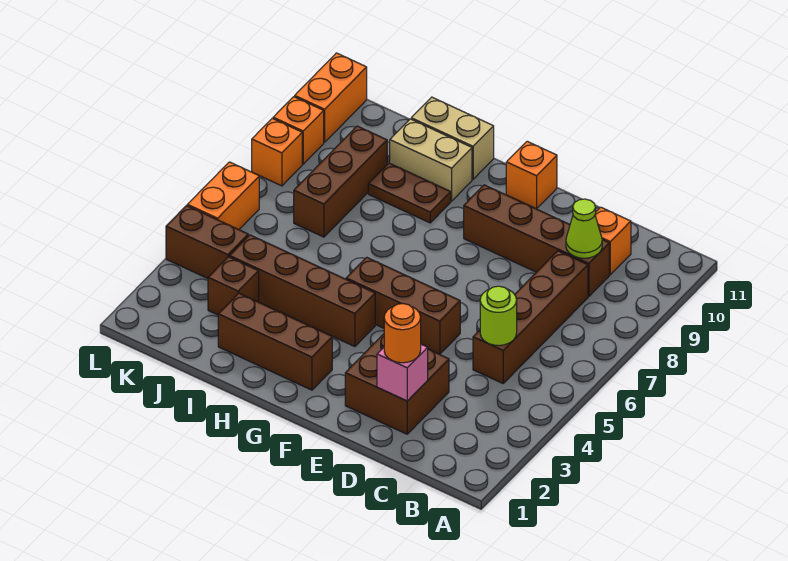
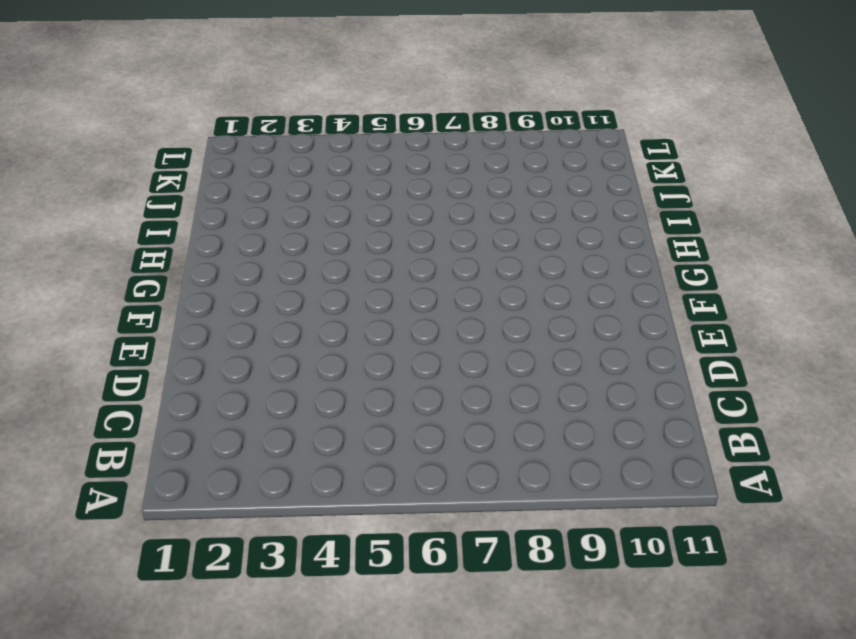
none -> brown 1x4 brick [473,251,588,383]
none -> brown 1x4 brick [464,185,609,296]
none -> orange 1x1 brick [595,207,631,275]

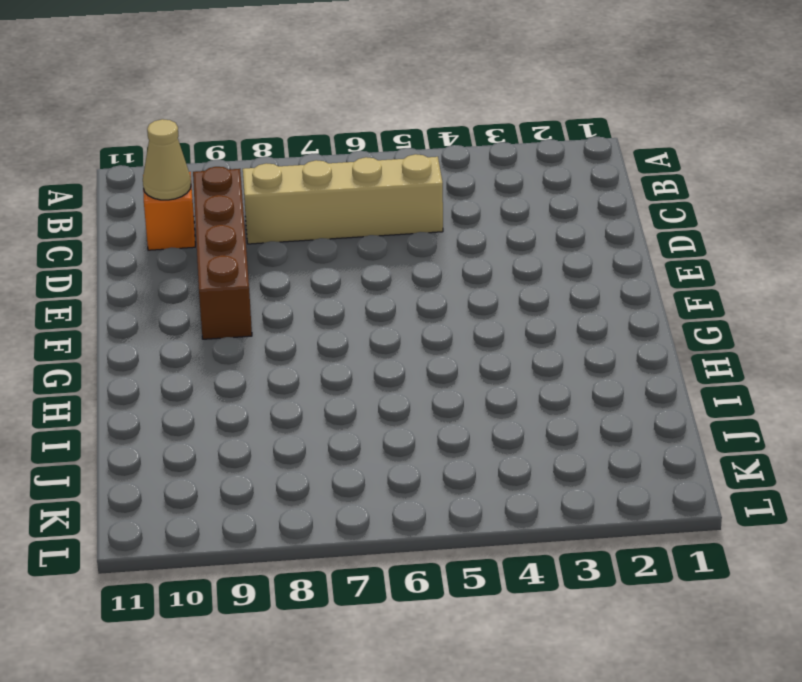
tan 1x4 brick [243,154,443,244] -> brown 1x4 brick [473,251,588,383]
tan 1x1 cone [143,119,191,200] -> none
none -> brown 2x2 brick [345,334,449,434]
none -> brown 1x3 brick [346,257,460,354]
none -> orange 1x1 brick [506,141,557,209]

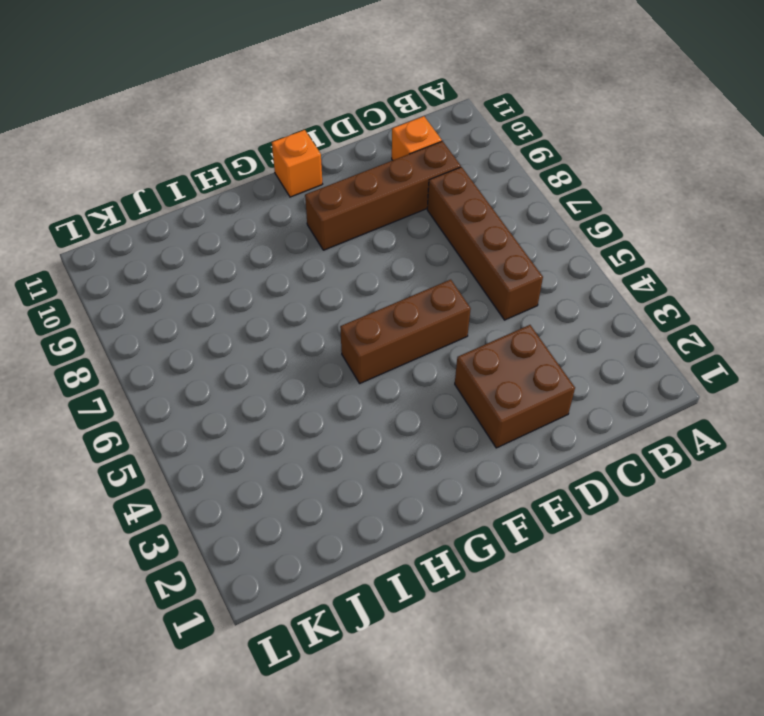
none -> brown 1x3 brick [218,293,332,390]
none -> brown 1x4 brick [230,235,375,347]
none -> brown 1x2 plate [368,163,451,223]

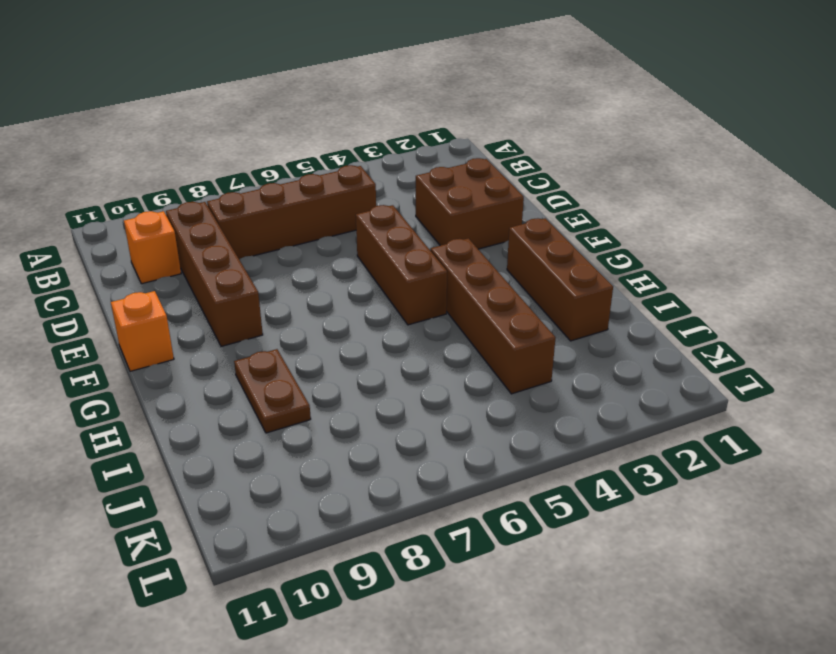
none -> tan 1x2 brick [390,119,472,201]
none -> tan 1x2 brick [411,97,494,179]
none -> brown 1x1 brick [208,257,259,315]

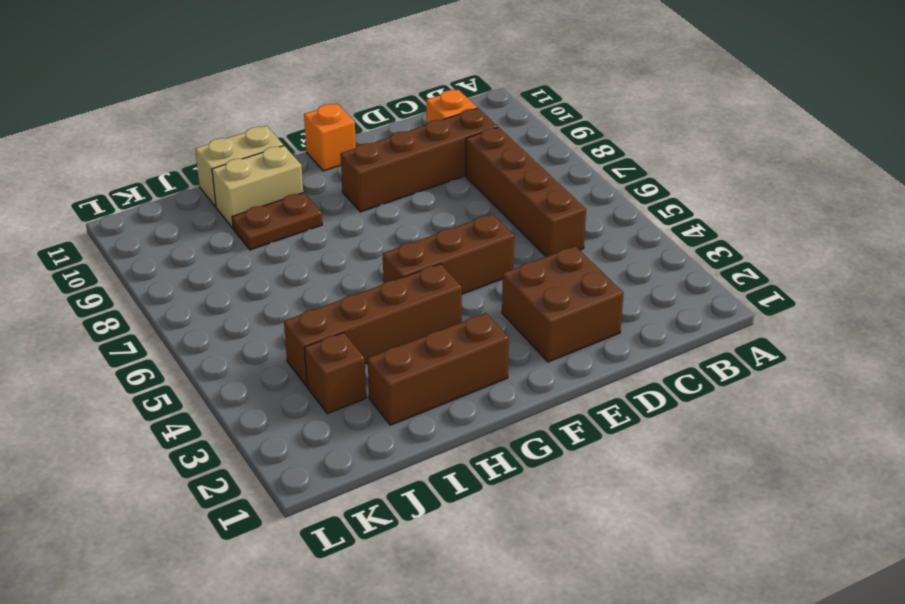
none -> brown 1x3 brick [294,126,387,237]
none -> brown 1x2 brick [166,206,248,278]
none -> orange 1x2 brick [187,162,259,230]

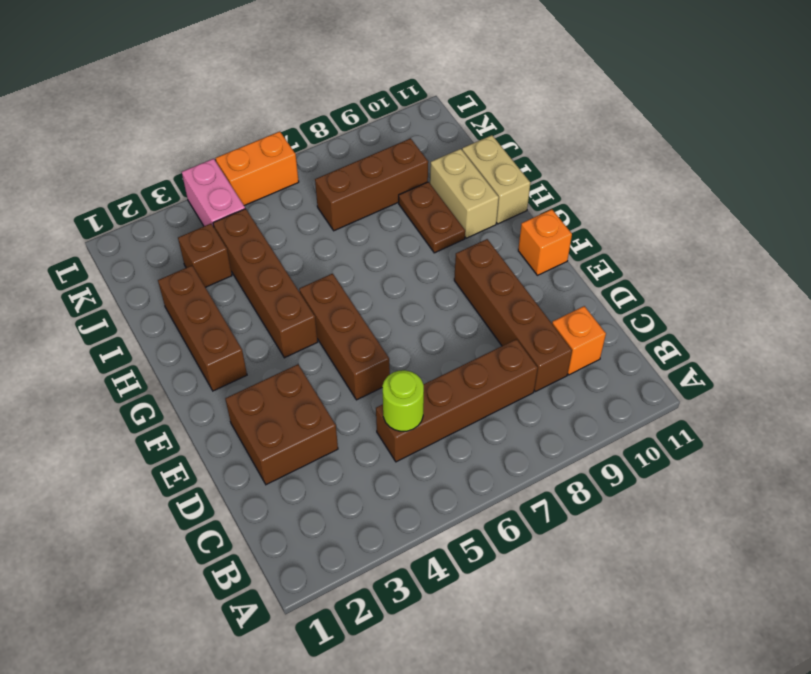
pink 1x2 brick [182,159,245,227] -> brown 1x2 brick [166,206,248,278]
none -> orange 1x1 brick [252,118,302,186]
none -> orange 1x1 brick [273,97,324,164]
none -> orange 1x2 brick [295,53,367,142]

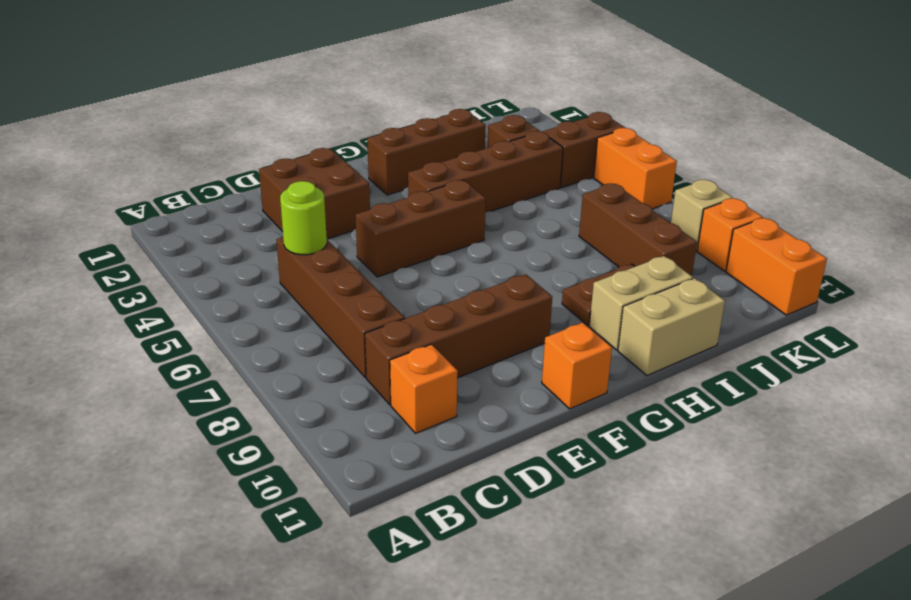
tan 1x1 brick [671,180,733,251] -> orange 1x1 brick [252,118,302,186]
none -> lime 1x1 cone [566,199,602,258]
none -> pink 1x1 brick [377,344,428,401]
none -> orange 1x1 round brick [384,304,421,363]

